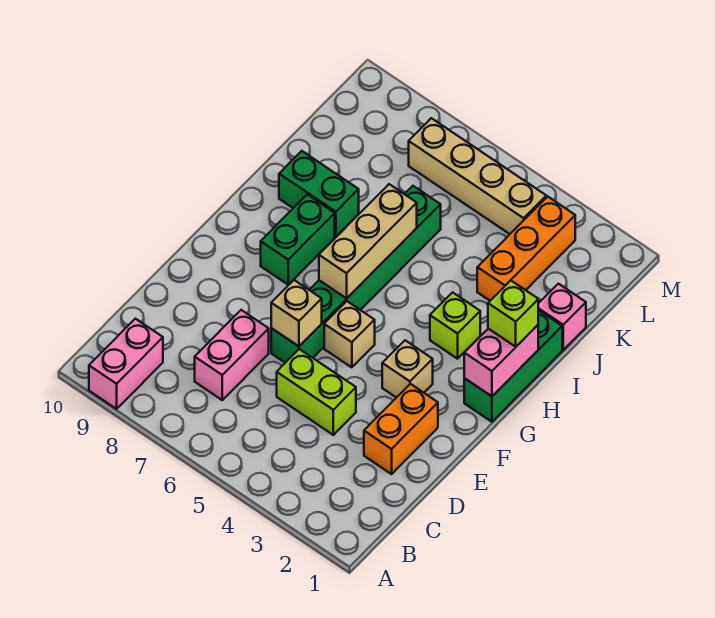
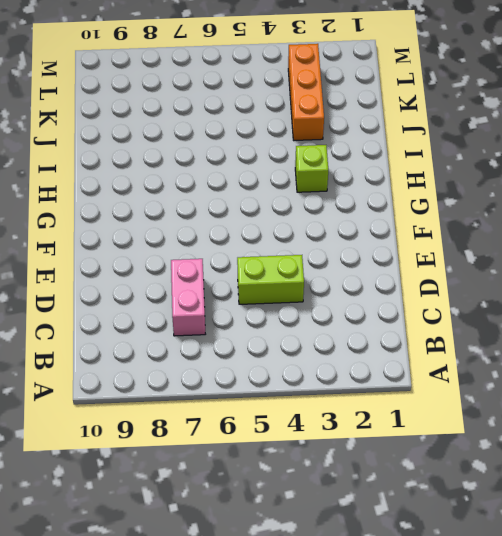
none -> pink 1x2 brick [89,319,163,409]
none -> orange 1x2 brick [364,384,438,474]
none -> green 1x6 brick [271,186,441,363]

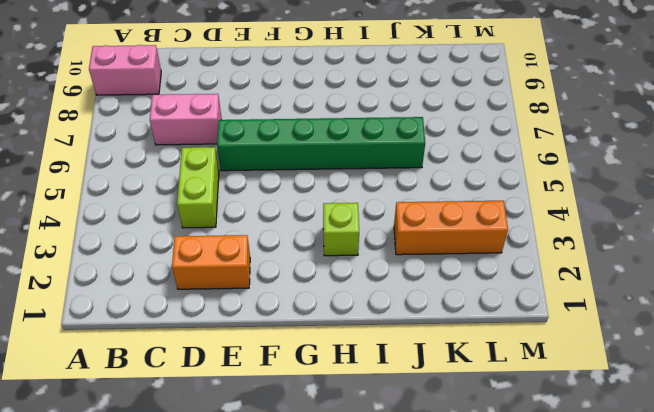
none -> tan 1x1 brick [382,340,433,398]
none -> tan 1x1 brick [324,301,375,367]
none -> green 1x3 brick [464,310,562,422]

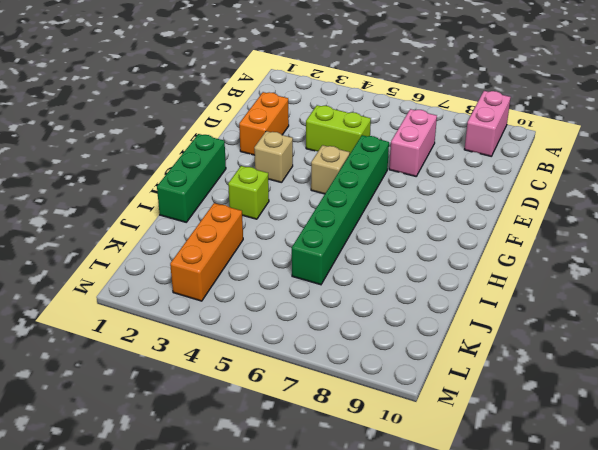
none -> green 1x2 brick [261,195,335,285]
none -> green 1x2 brick [279,151,359,237]
none -> pink 1x1 brick [538,284,586,350]

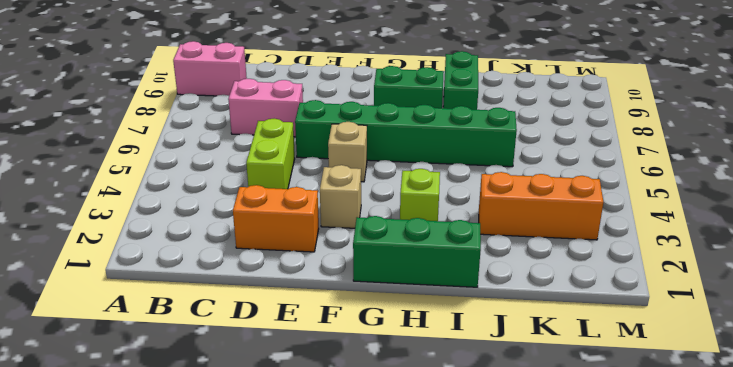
none -> pink 1x1 brick [538,284,586,350]
none -> tan 1x4 brick [409,118,546,234]
none -> tan 1x1 brick [271,280,322,346]

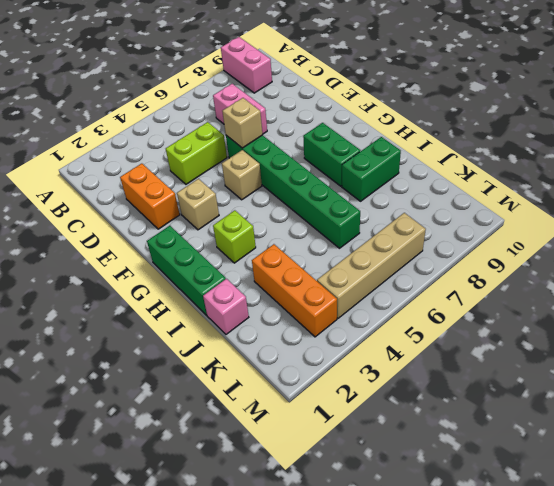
none -> pink 1x2 brick [464,325,538,396]
none -> tan 1x3 brick [319,184,417,298]
none -> lime 1x1 brick [488,280,538,347]

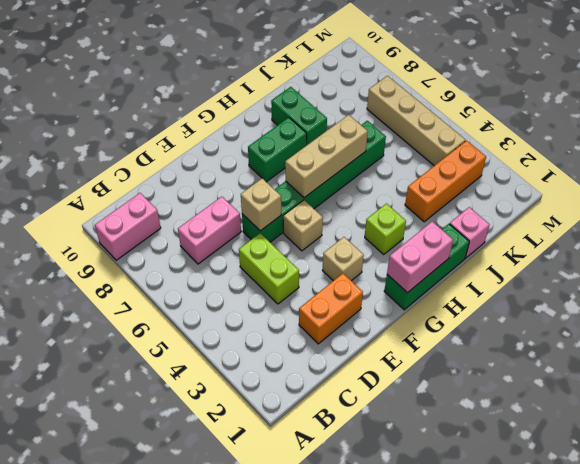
none -> lime 1x1 brick [488,280,538,347]

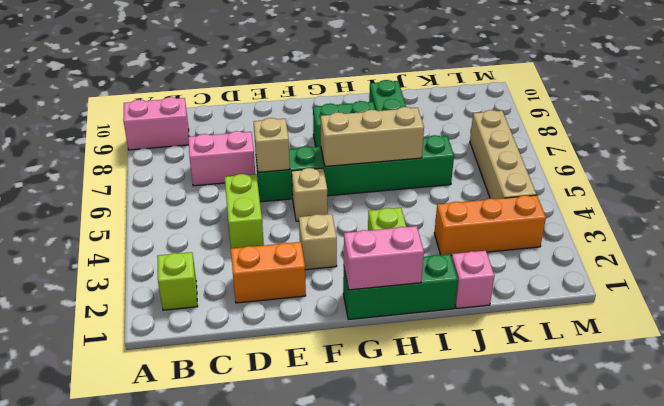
lime 1x1 brick [157,252,198,310] -> lime 1x1 brick moved to [488,280,538,347]

